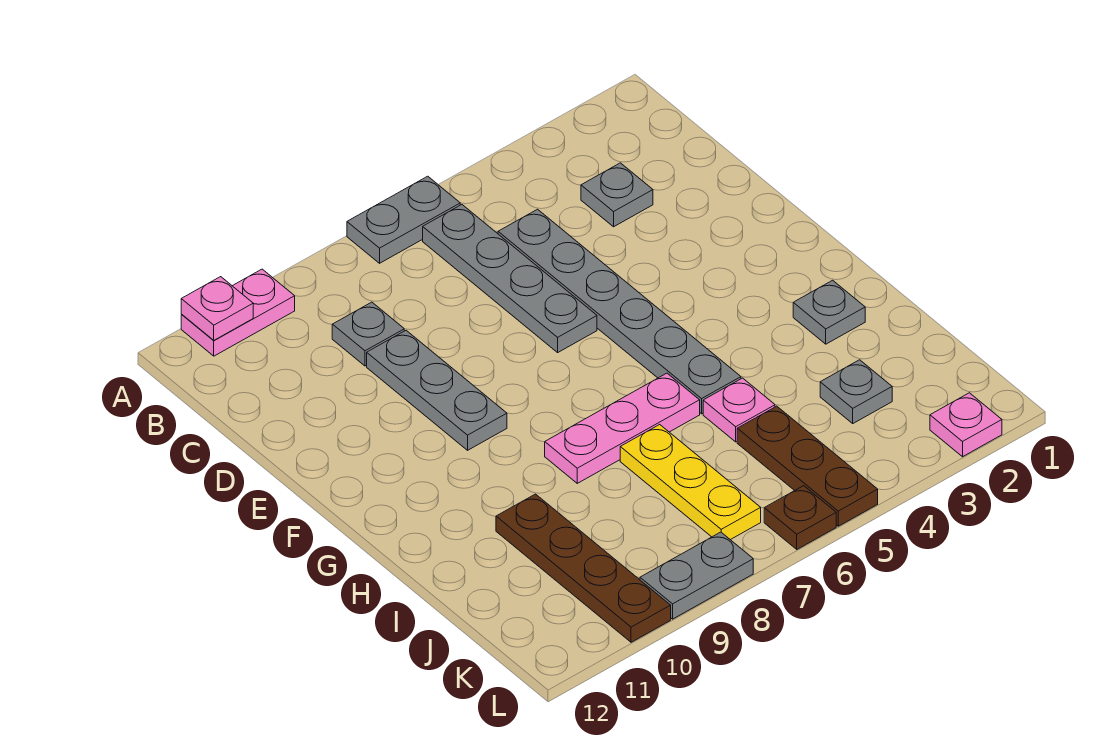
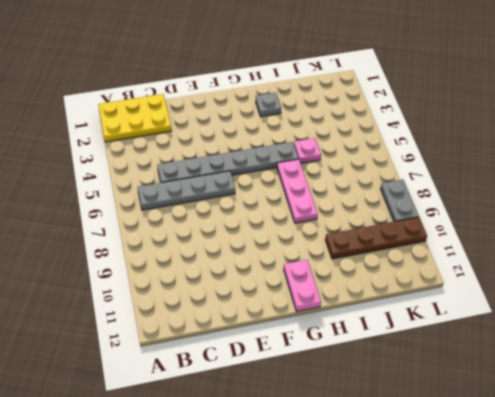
yellow 2x3 plate [98,94,171,142] -> none
pink 1x2 plate [284,260,321,312] -> pink 1x2 plate moved to [181,269,295,356]
none -> grey 1x2 plate [347,176,460,263]
none -> grey 1x1 plate [581,163,653,227]
none -> grey 1x1 plate [332,302,404,366]

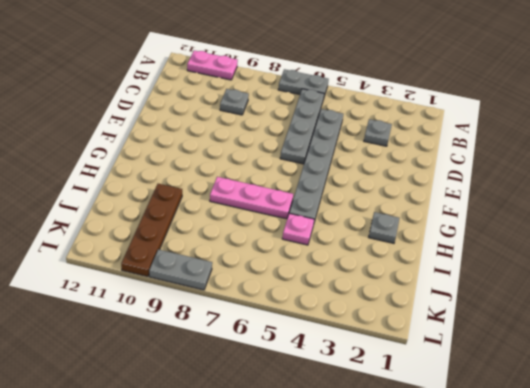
none -> grey 1x3 plate [367,331,507,450]
none -> yellow 1x3 plate [620,425,761,540]
none -> grey 1x1 plate [820,360,892,423]

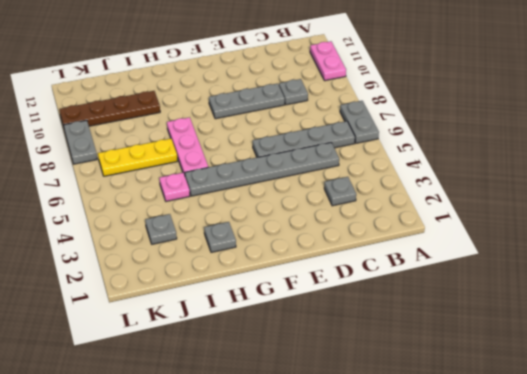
none -> brown 1x3 plate [737,406,878,526]
none -> pink 1x1 plate [930,393,1002,457]
none -> brown 1x1 plate [764,486,836,549]

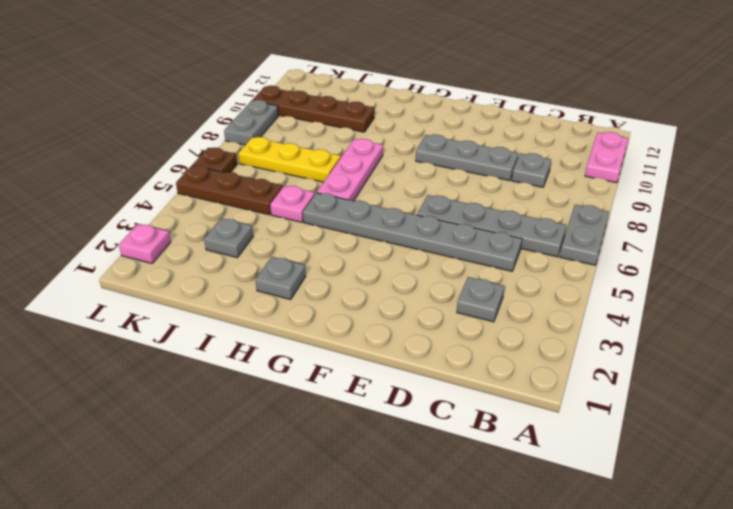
none -> pink 1x1 plate [181,277,253,340]

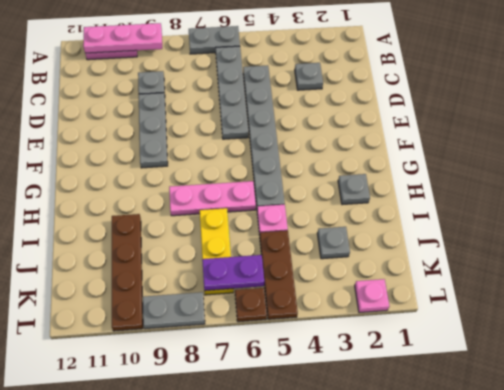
pink 1x3 plate [83,23,162,53] -> pink 1x1 plate [181,277,253,340]
purple 1x2 plate [202,255,264,291] -> none

